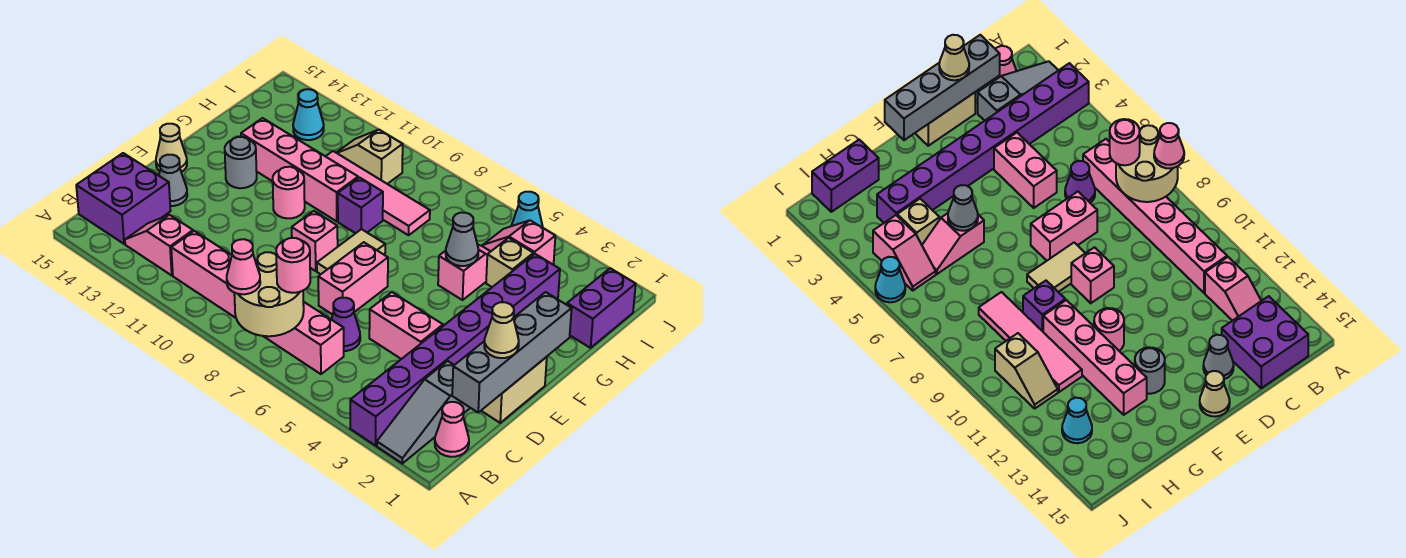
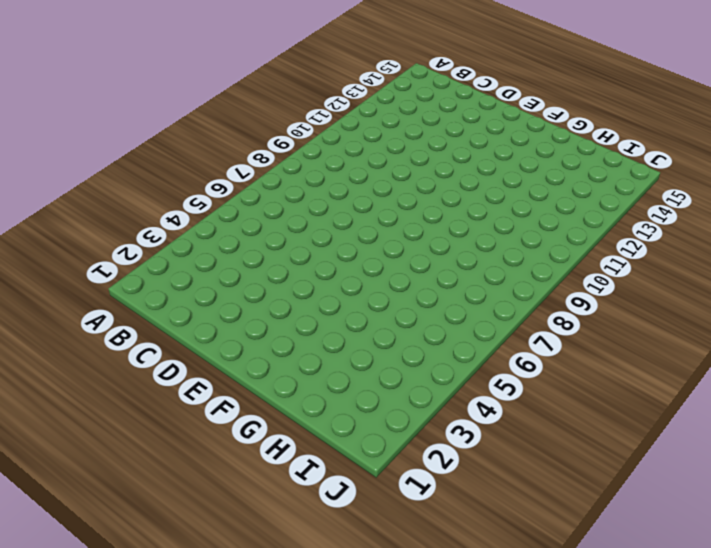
none -> grey 1x3 slope [377,361,470,463]
none -> purple 1x8 brick [350,254,560,446]
none -> pink 1x1 cone [435,402,469,457]
none -> pink 1x6 brick [171,231,344,374]

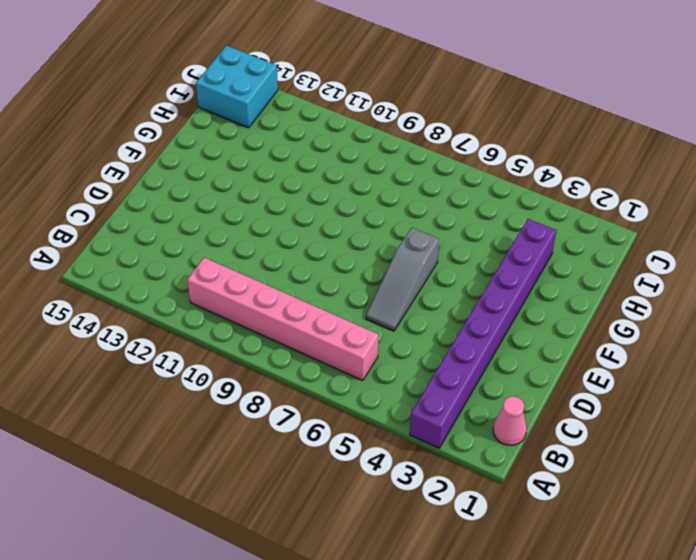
grey 1x3 slope [366,227,439,331] -> grey 1x3 slope moved to [377,361,470,463]
cyan 2x2 brick [196,46,278,128] -> none
none -> pink 1x2 slope [125,215,193,275]
none -> purple 2x2 brick [76,153,171,244]
none -> purple 1x1 cone [331,298,360,351]
none -> tan 1x2 brick [481,357,547,423]

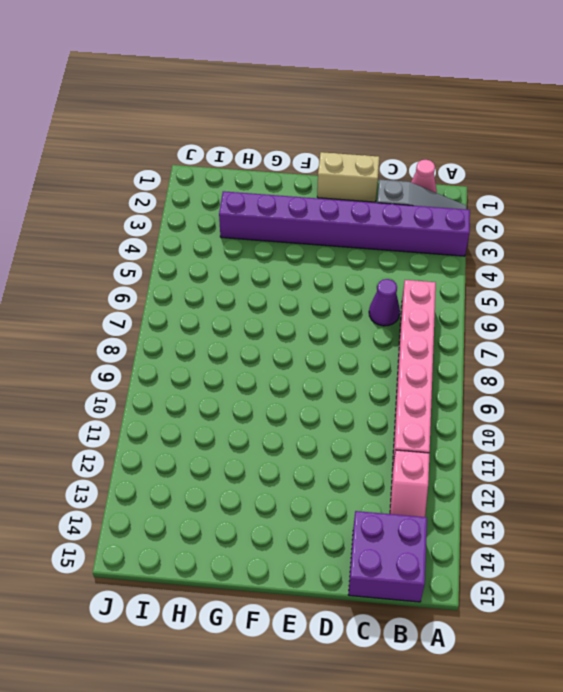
none -> pink 1x2 brick [369,292,443,359]
none -> pink 1x2 brick [318,242,388,315]
none -> grey 1x1 cone [159,155,187,206]
none -> tan 1x2 tile [317,229,385,274]

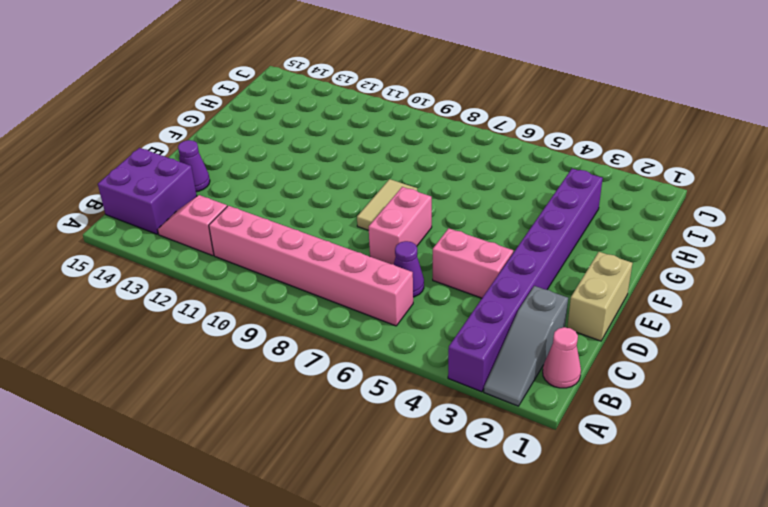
purple 1x1 cone [178,140,210,192] -> grey 1x1 cone [159,155,187,206]
none -> pink 1x1 brick [292,211,338,271]
none -> tan 1x1 cone [156,124,187,172]
none -> pink 1x1 round brick [273,167,305,218]
none -> grey 1x1 round brick [225,137,257,188]

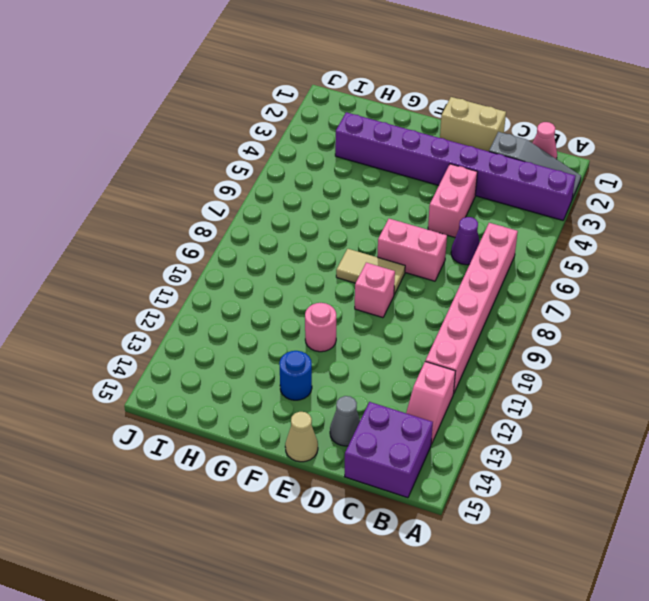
blue 1x1 round brick [279,351,312,400] -> grey 1x1 round brick [225,137,257,188]
none -> pink 1x2 slope [438,244,491,300]
none -> purple 1x1 brick [338,177,383,233]
none -> pink 1x4 brick [241,118,358,221]
none -> purple 1x2 brick [567,268,636,348]

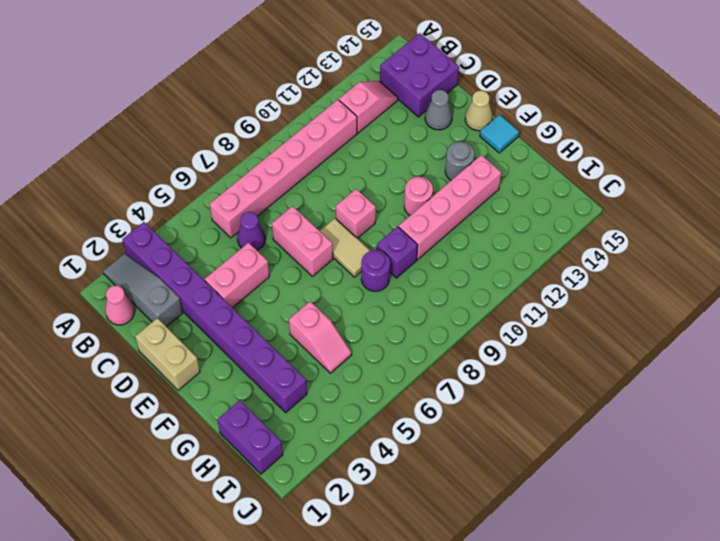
cyan 1x1 tile [480,115,519,153] -> none
purple 1x1 round brick [361,250,390,291] -> none
none -> tan 1x1 brick [486,238,533,287]
none -> pink 1x4 tile [326,151,430,235]
none -> pink 1x2 slope [483,220,555,265]
none -> tan 1x2 slope [336,130,403,184]

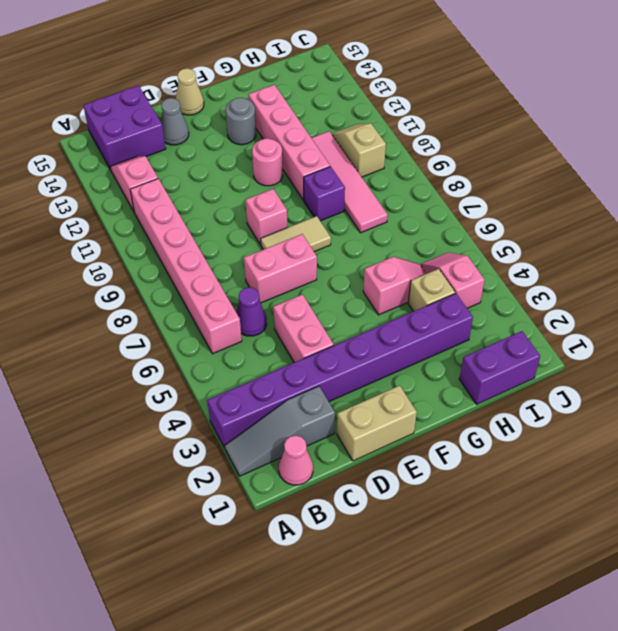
none -> cyan 1x1 cone [293,89,324,140]
none -> cyan 1x1 cone [511,192,543,228]
none -> tan 2x2 round brick [234,252,304,336]
none -> grey 1x4 brick [452,292,572,413]

